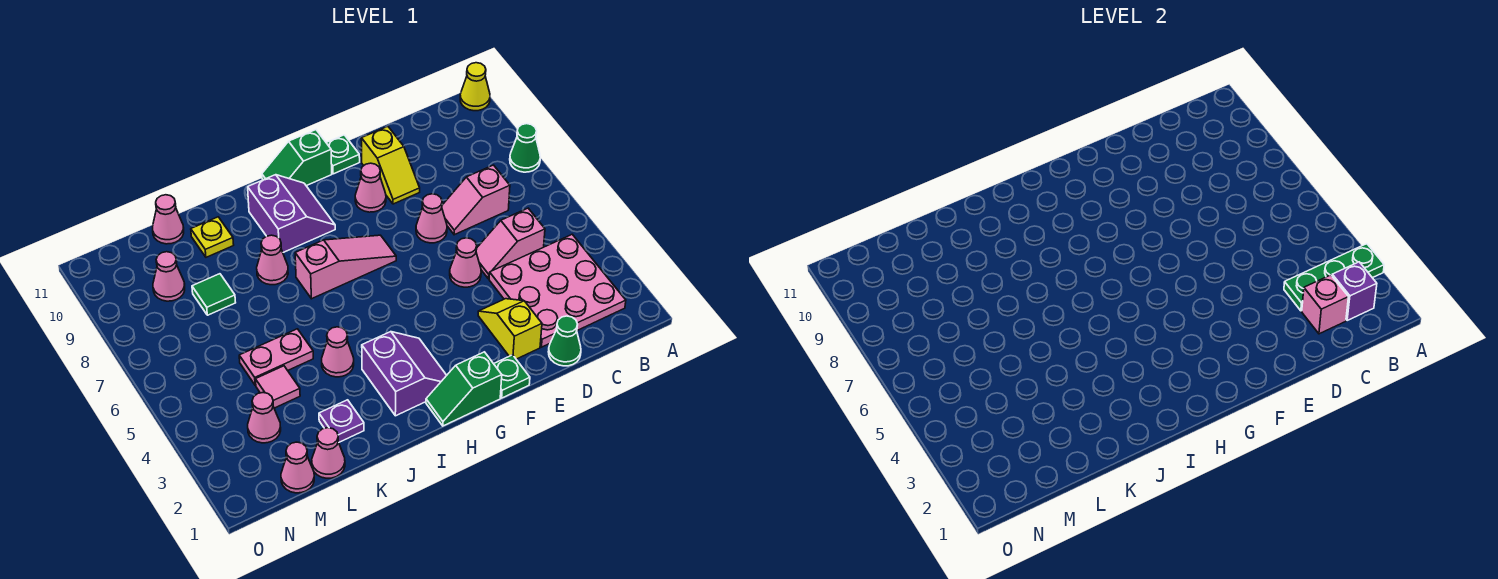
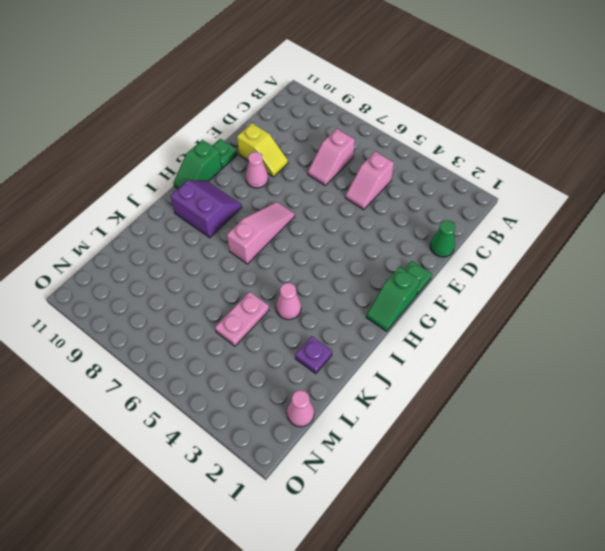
none -> green 1x1 cone [510,124,540,172]
none -> yellow 1x1 cone [460,63,490,111]
none -> pink 3x3 plate [489,234,626,347]
none -> yellow 1x2 slope [478,299,542,359]

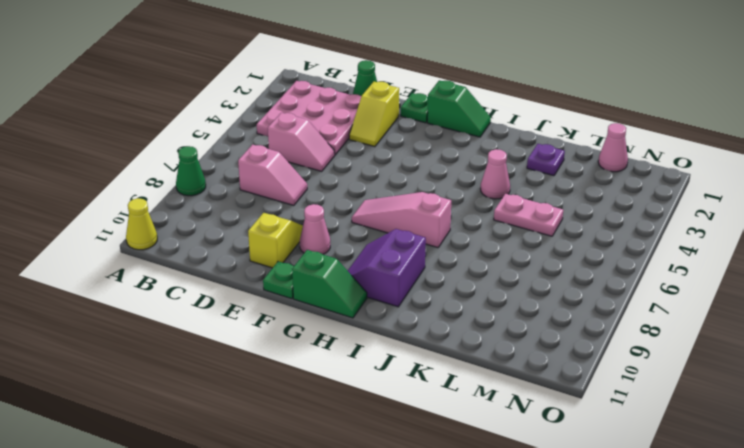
none -> pink 1x1 cone [450,238,481,287]
none -> pink 1x1 cone [416,194,447,243]
none -> purple 2x2 slope [362,332,447,416]
none -> pink 1x1 cone [257,235,288,285]

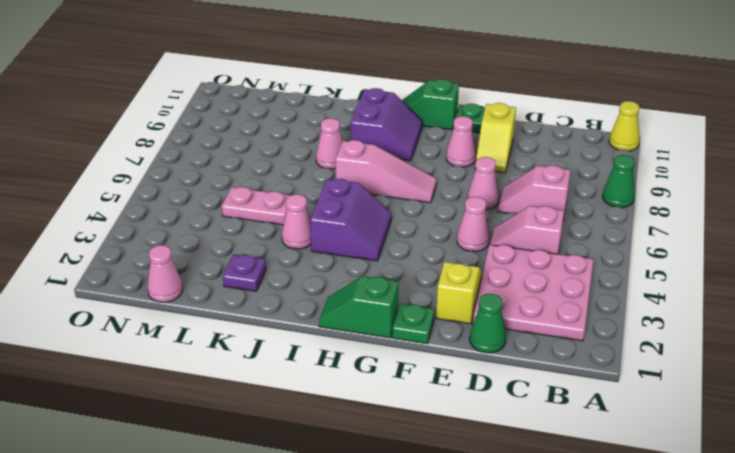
purple 2x2 slope [310,179,392,261] -> purple 2x2 slope moved to [362,332,447,416]
none -> yellow 1x1 plate [191,217,234,257]
none -> pink 1x1 cone [312,428,345,478]
none -> pink 1x1 tile [256,366,300,408]
none -> green 1x1 tile [192,274,236,315]

